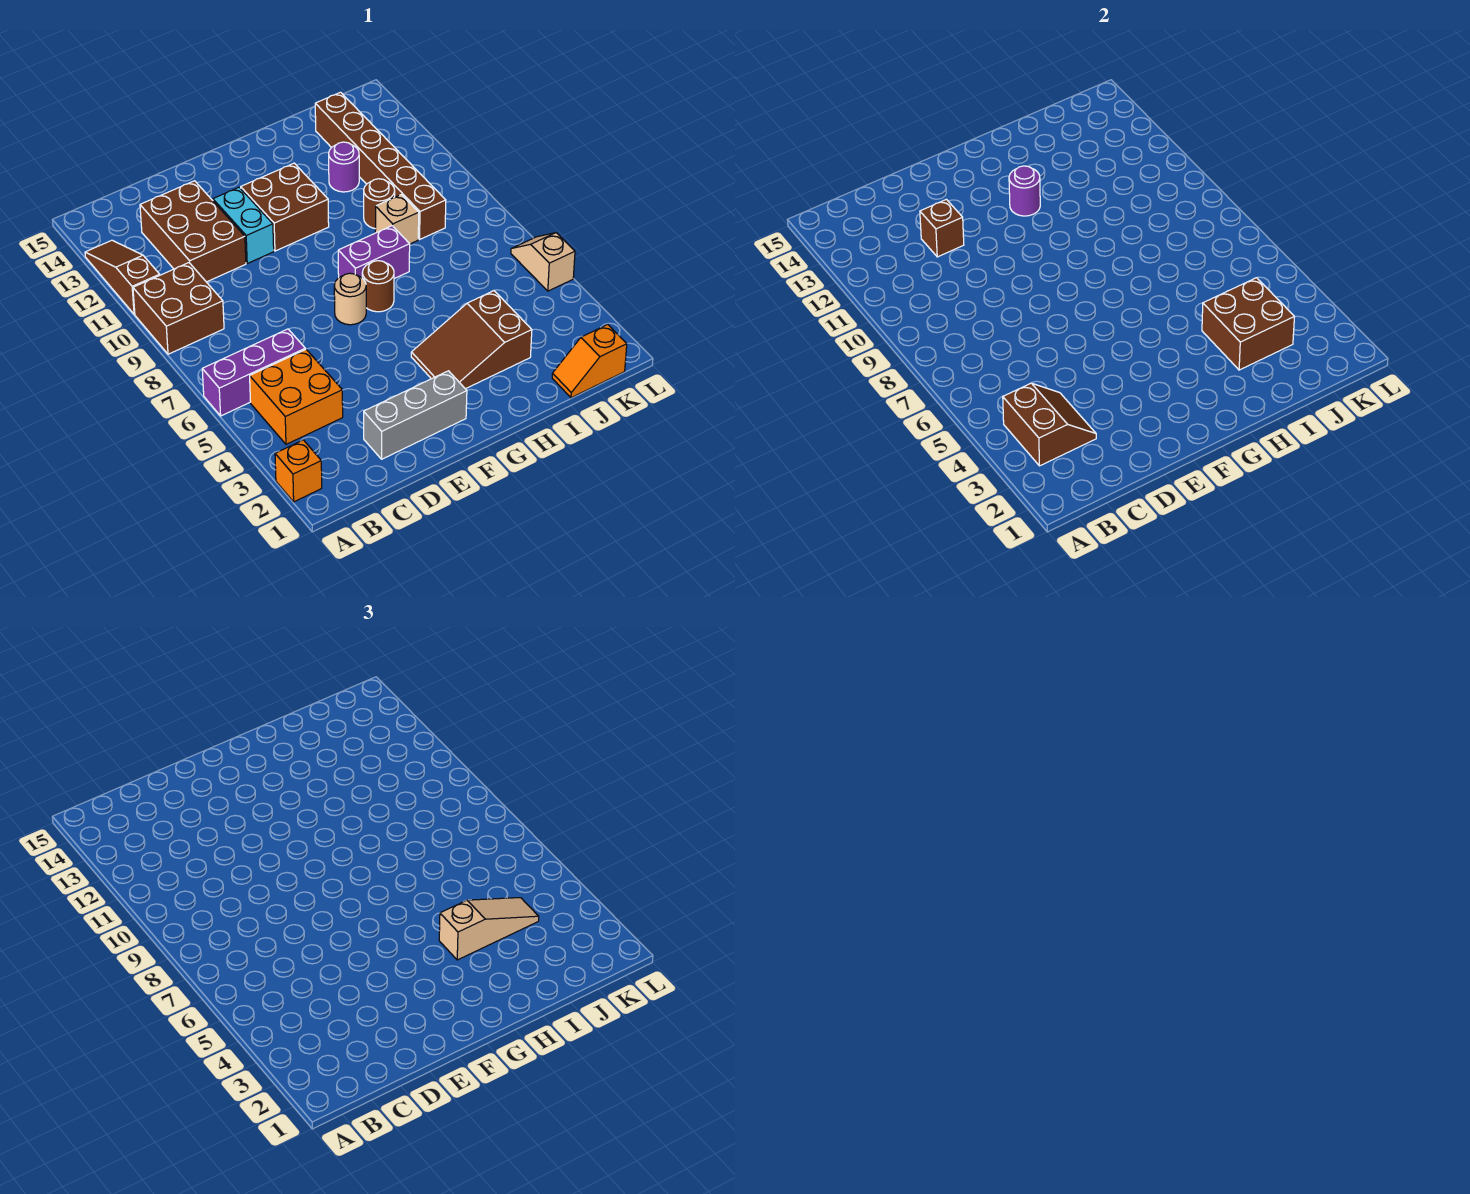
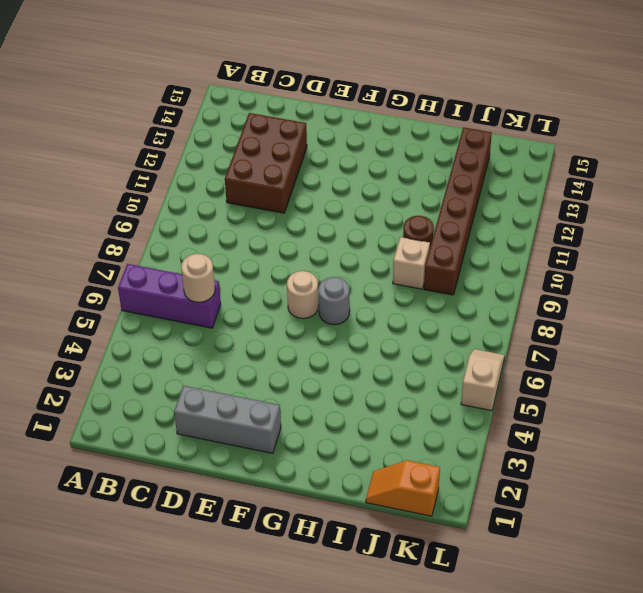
tan 1x1 round brick [181,254,215,302] -> none
grey 1x1 round brick [319,277,350,325] -> brown 1x1 round brick [362,261,394,312]
none -> orange 1x1 brick [275,440,322,502]
none -> brown 2x2 brick [133,263,224,354]
none -> brown 1x3 slope [85,240,160,314]

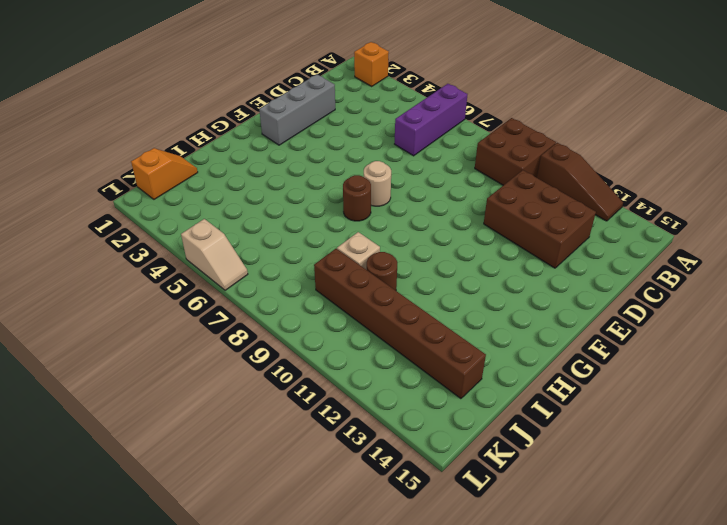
none -> orange 2x2 brick [250,349,343,444]
none -> cyan 1x2 brick [213,187,274,263]
none -> brown 2x2 brick [241,163,329,251]

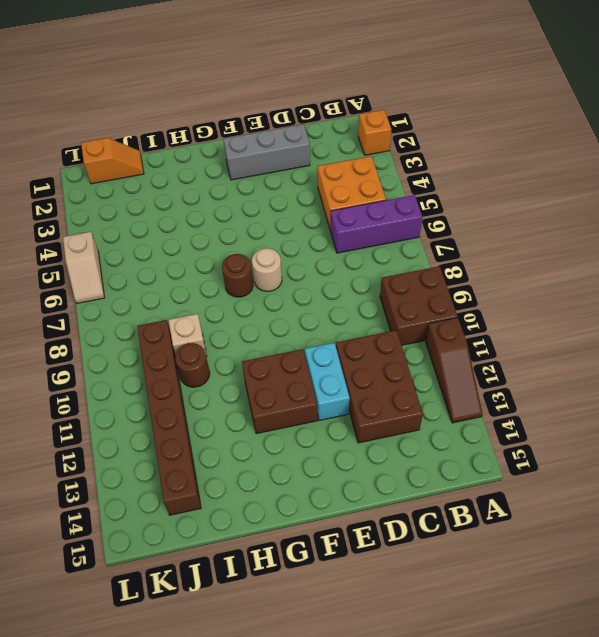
none -> brown 2x3 slope [411,291,532,389]
none -> purple 1x2 brick [338,226,410,279]
none -> purple 1x1 round brick [329,142,359,192]

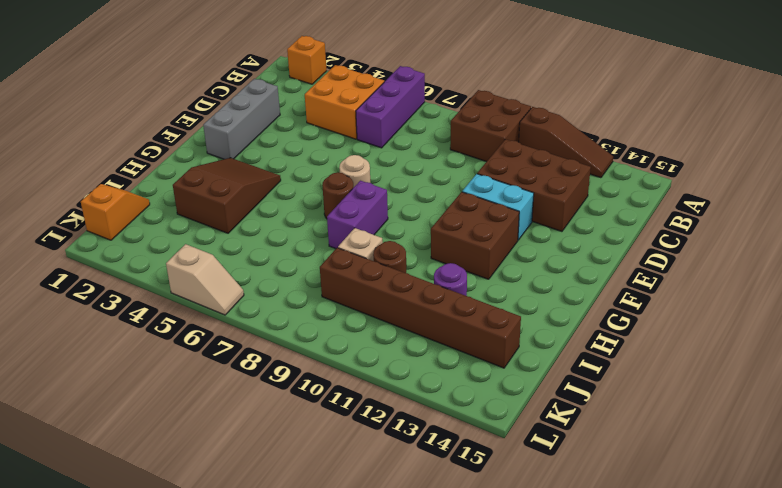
none -> brown 2x2 slope [1003,383,1096,466]
none -> brown 1x1 brick [920,199,964,257]
none -> purple 1x1 round brick [1009,166,1040,216]

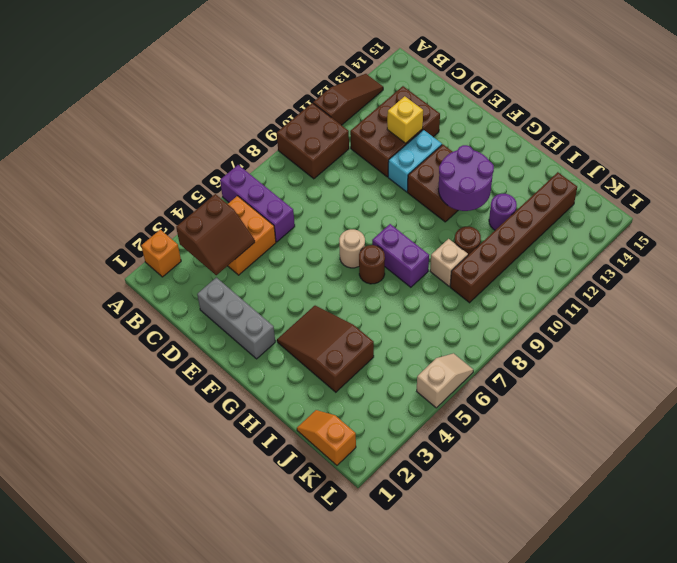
yellow 1x1 brick [387,96,423,143] -> brown 1x1 brick [920,199,964,257]
purple 2x2 round brick [438,145,494,211] -> purple 1x1 round brick [1009,166,1040,216]
none -> brown 2x2 brick [1202,278,1294,370]
none -> tan 1x3 slope [439,898,539,960]

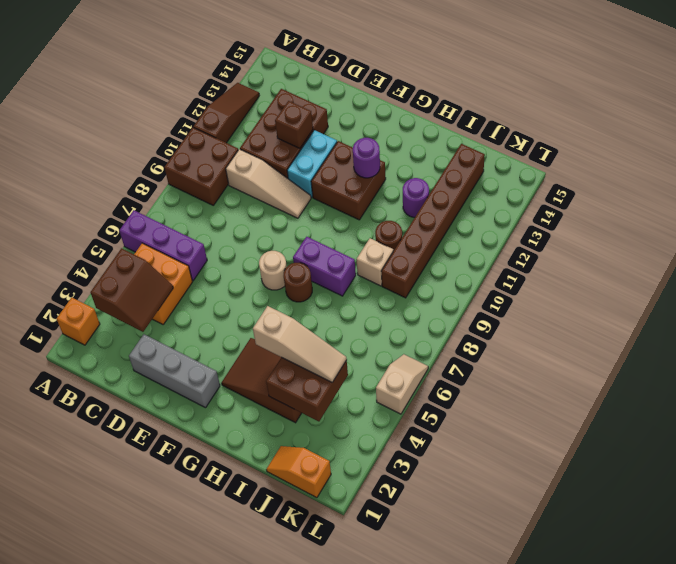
tan 1x3 slope [226,149,311,218] -> none

